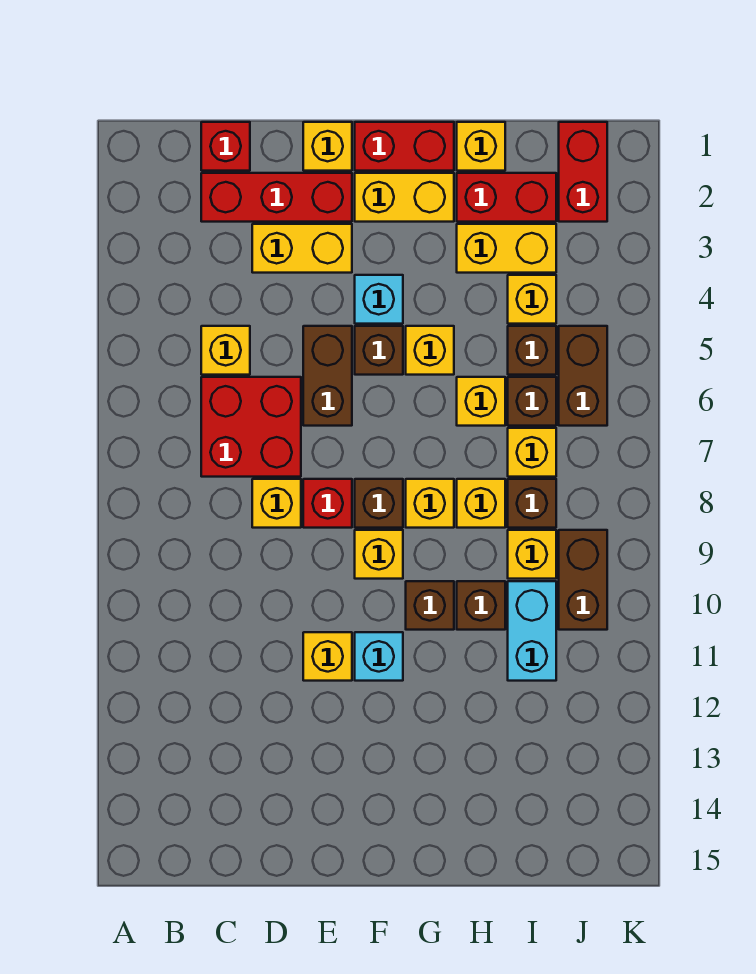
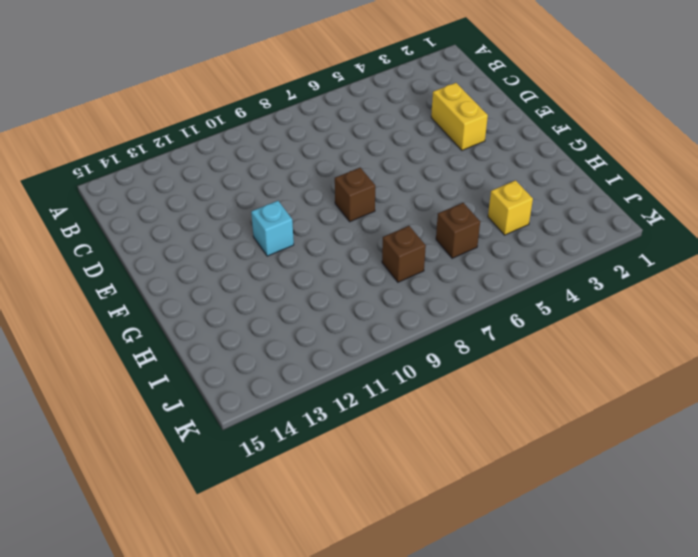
none -> red 1x1 brick [201,122,250,171]
none -> red 1x3 brick [201,173,352,222]
none -> yellow 1x1 brick [201,326,250,375]
none -> red 2x2 brick [201,377,301,477]

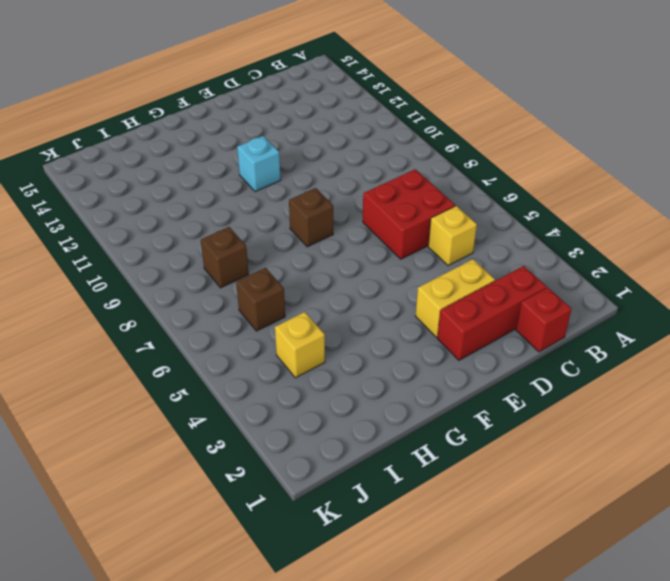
none -> yellow 1x1 brick [252,479,301,528]
none -> yellow 1x1 brick [303,122,352,171]
none -> brown 1x2 brick [303,326,352,426]
none -> red 1x1 brick [303,479,352,528]

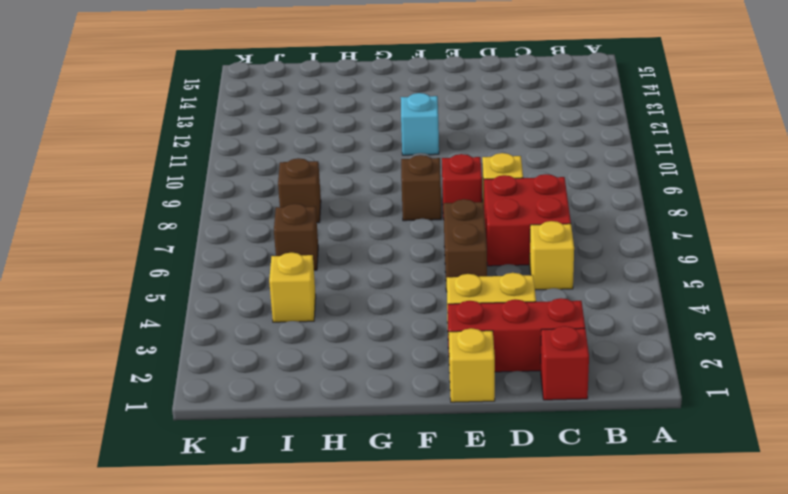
none -> yellow 1x1 brick [303,632,352,681]
none -> red 1x2 brick [355,122,454,171]
none -> yellow 1x2 brick [355,173,454,222]
none -> cyan 1x1 brick [355,275,403,324]

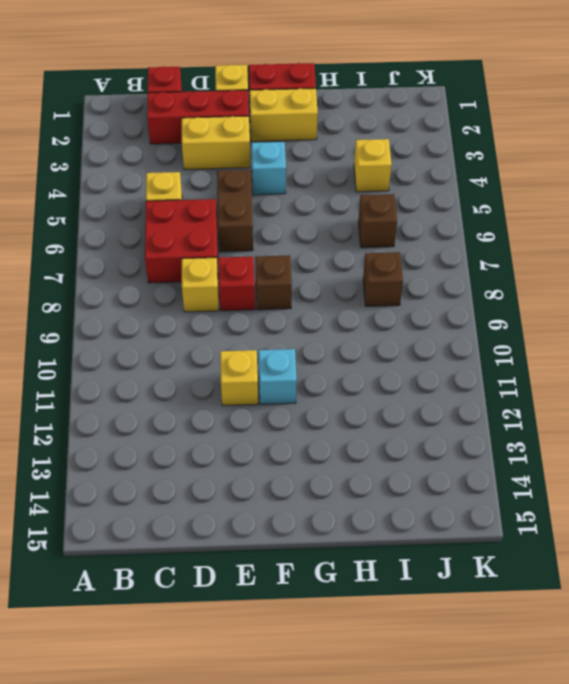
none -> brown 1x1 brick [355,326,403,375]
none -> yellow 1x1 brick [355,530,403,579]
none -> yellow 1x1 brick [406,326,454,375]
none -> yellow 1x1 brick [406,479,454,528]

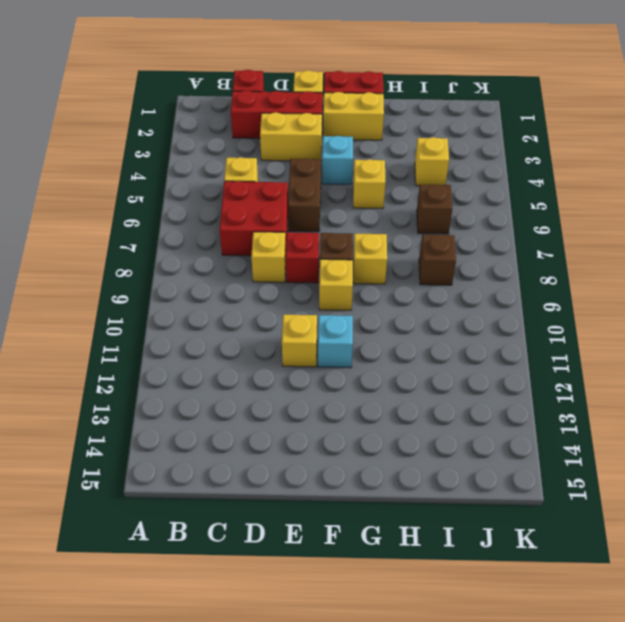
none -> brown 1x1 brick [355,326,403,375]
none -> brown 1x1 brick [406,581,454,630]
none -> yellow 1x1 brick [457,122,505,171]
none -> red 1x2 brick [457,173,556,222]

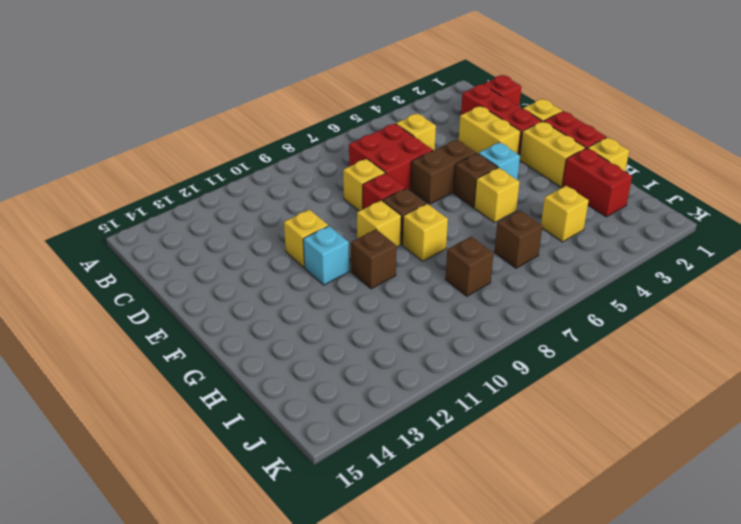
none -> yellow 1x2 brick [457,224,556,273]
none -> yellow 1x1 brick [457,377,505,426]
none -> yellow 1x1 brick [457,479,505,528]
none -> brown 1x1 brick [457,581,505,630]

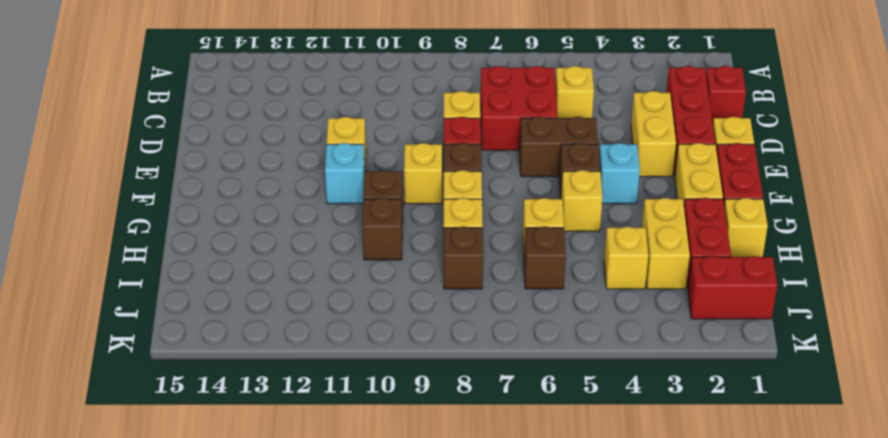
none -> brown 1x1 brick [508,326,556,375]
none -> yellow 1x1 brick [508,428,556,477]
none -> yellow 1x1 brick [508,530,556,579]
none -> cyan 1x2 brick [508,581,556,681]

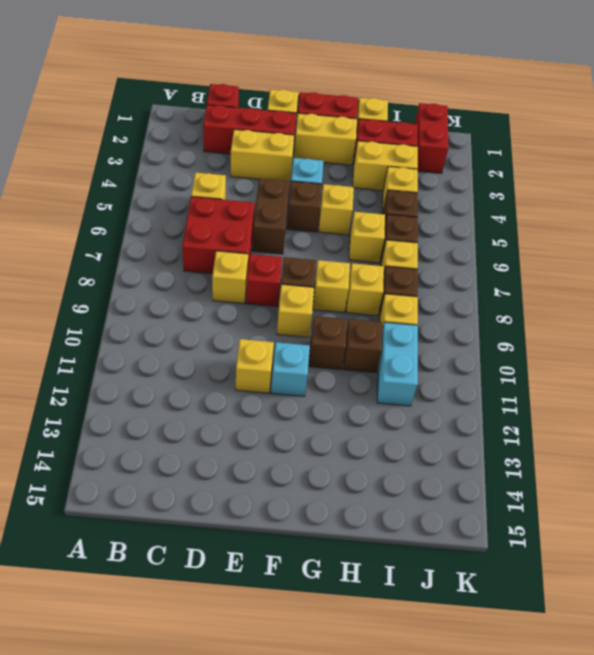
none -> brown 1x2 brick [559,326,607,426]
none -> brown 1x2 brick [559,530,607,630]

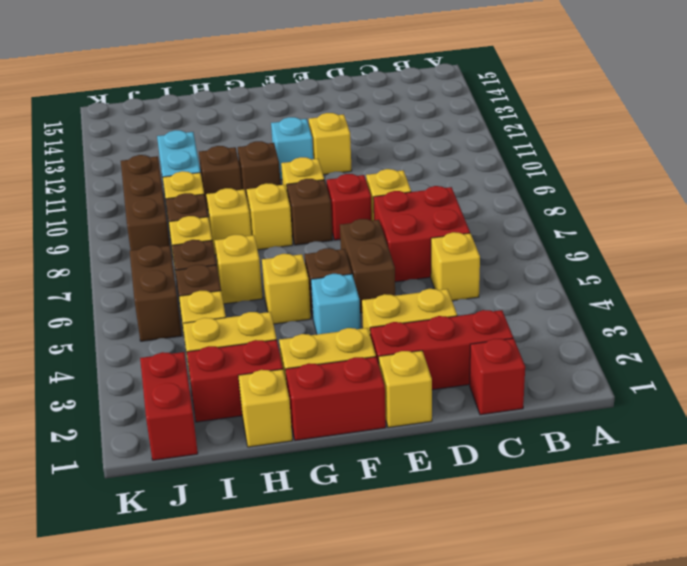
brown 1x3 brick [121,155,170,250] -> brown 1x2 brick [559,530,607,630]

